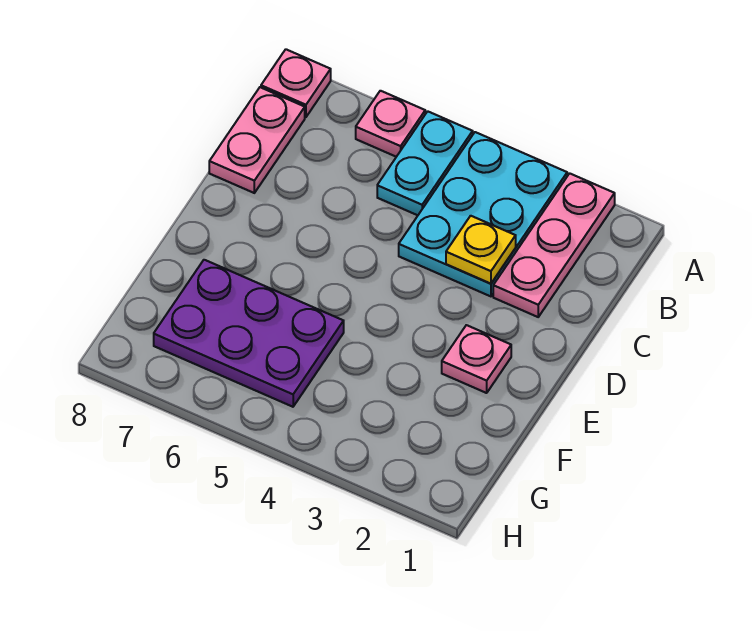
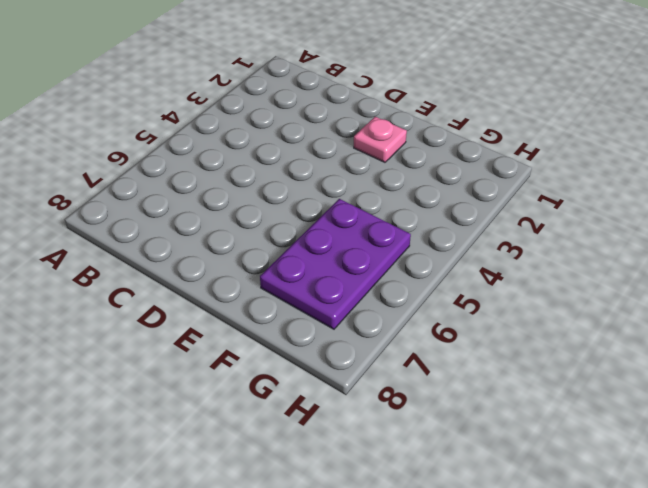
none -> pink 1x3 plate [493,173,615,317]
none -> cyan 2x3 plate [399,132,567,296]

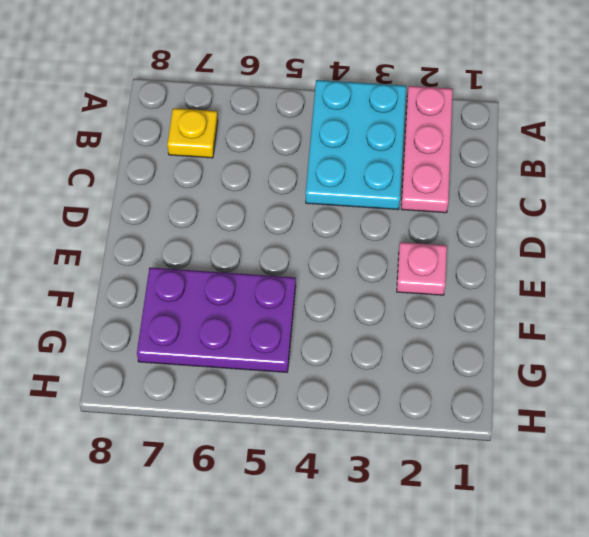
yellow 1x1 plate [167,108,218,158] -> yellow 1x1 plate moved to [446,216,516,284]
none -> cyan 1x2 plate [377,111,473,215]
none -> pink 1x1 plate [356,91,425,157]

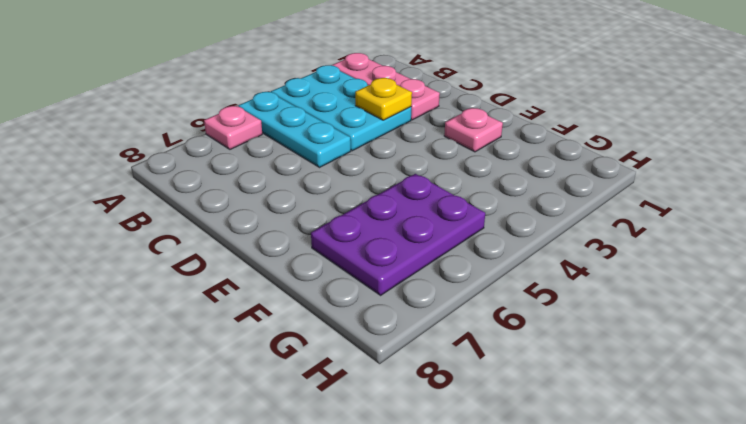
cyan 1x3 plate [238,92,351,167] -> cyan 1x2 plate [377,111,473,215]
none -> pink 1x1 plate [261,49,331,117]
none -> pink 1x2 plate [209,87,305,193]

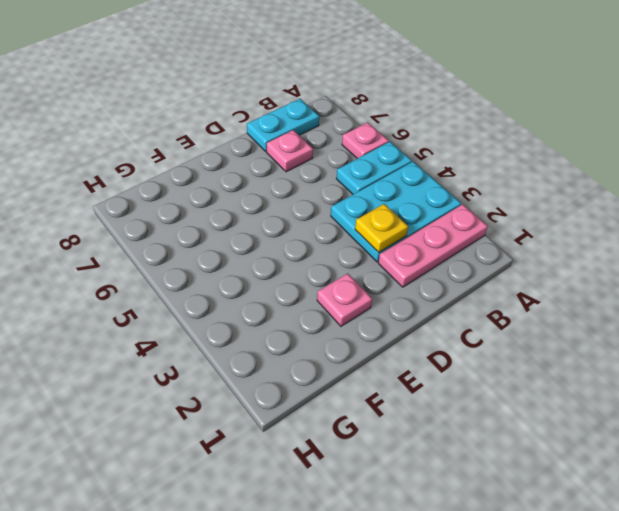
cyan 1x2 plate [247,99,319,151] -> pink 1x2 plate [209,87,305,193]
pink 1x1 plate [267,130,313,172] -> pink 1x1 plate moved to [261,49,331,117]
none -> purple 2x3 plate [154,260,344,407]

